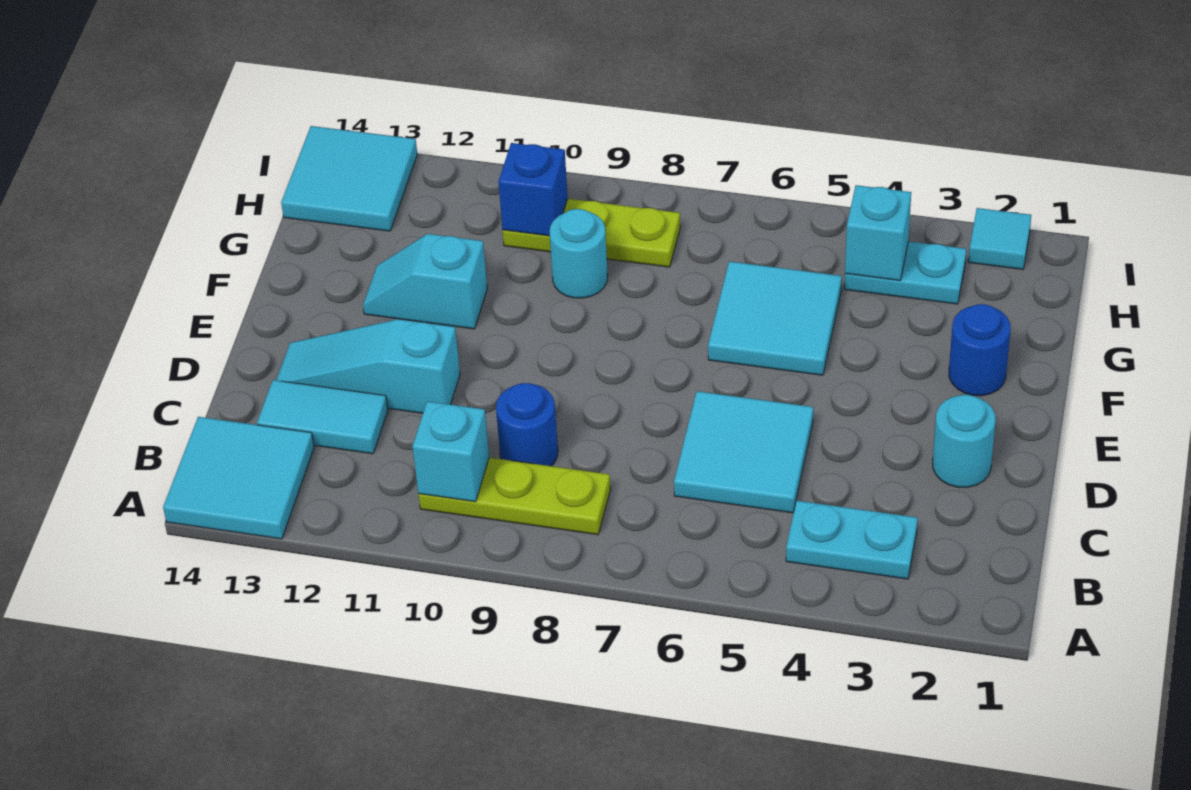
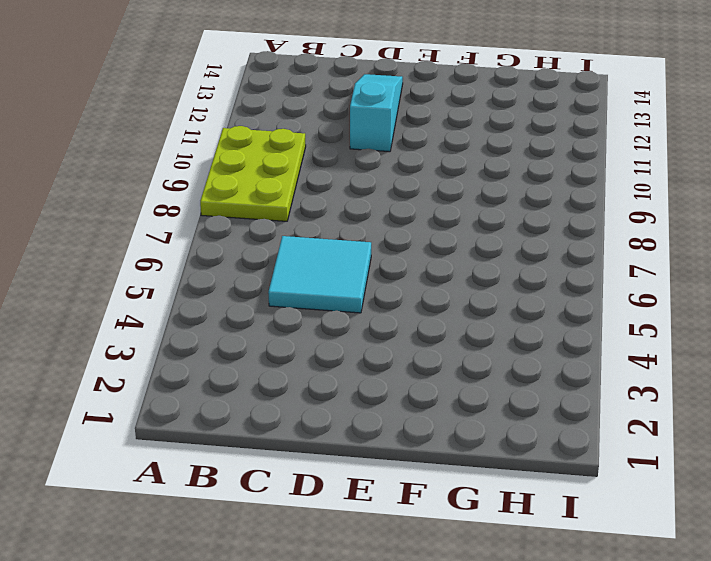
lime 2x3 plate [200,126,306,221] -> lime 1x3 plate [418,457,610,535]
none -> cyan 2x2 tile [163,417,314,539]
none -> cyan 1x2 plate [786,501,918,579]
none -> blue 1x1 round brick [496,383,558,466]

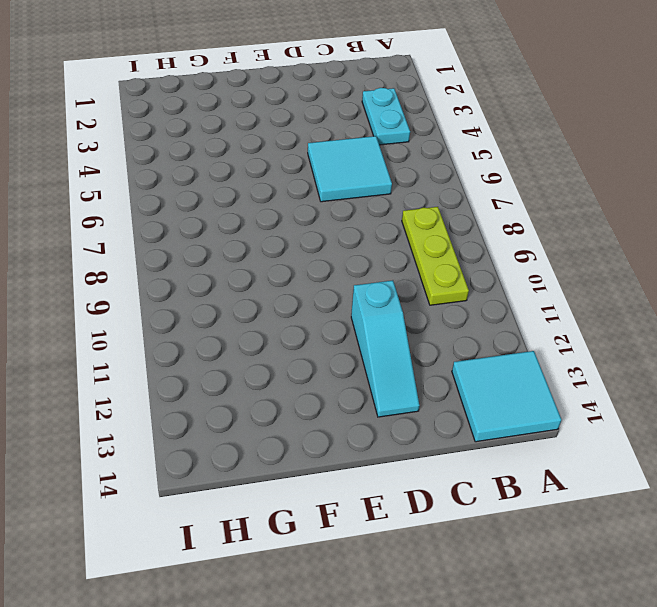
none -> blue 1x1 round brick [496,383,558,466]
none -> cyan 1x2 tile [257,380,388,454]
none -> cyan 1x1 round brick [933,395,996,487]

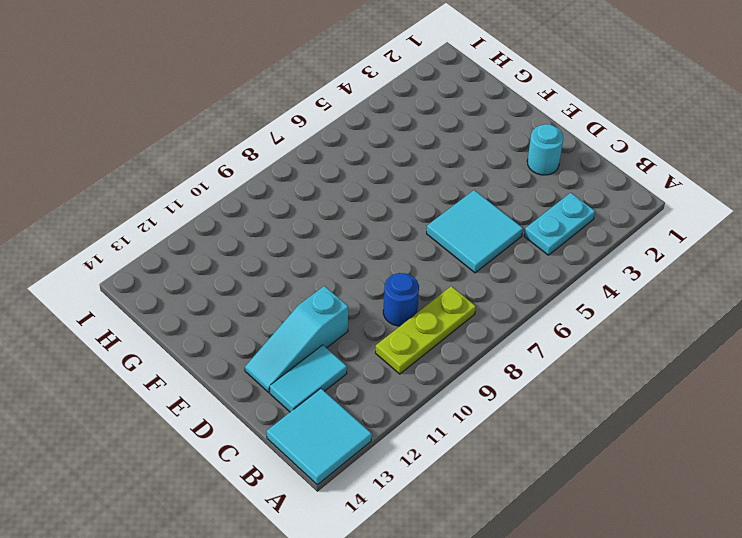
none -> blue 1x1 round brick [949,304,1011,396]
none -> cyan 2x2 tile [708,261,842,375]
none -> cyan 1x2 slope [363,234,487,329]

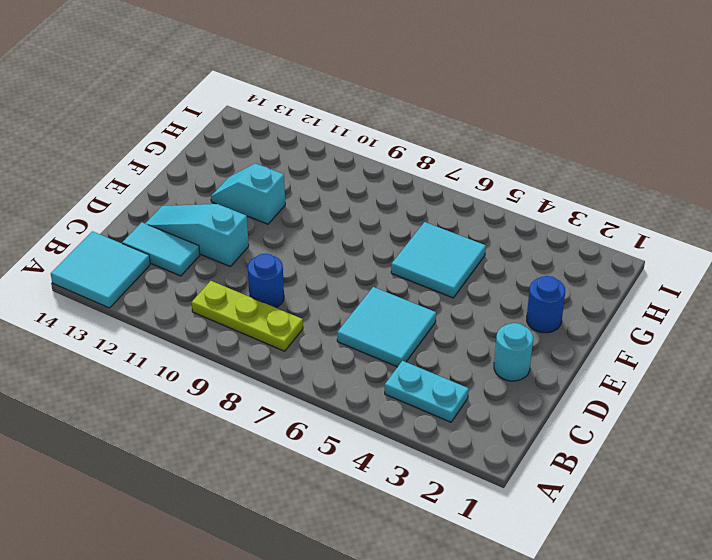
none -> cyan 1x1 round brick [550,209,608,298]
none -> cyan 1x2 plate [844,241,966,304]
none -> lime 1x3 plate [503,199,680,267]

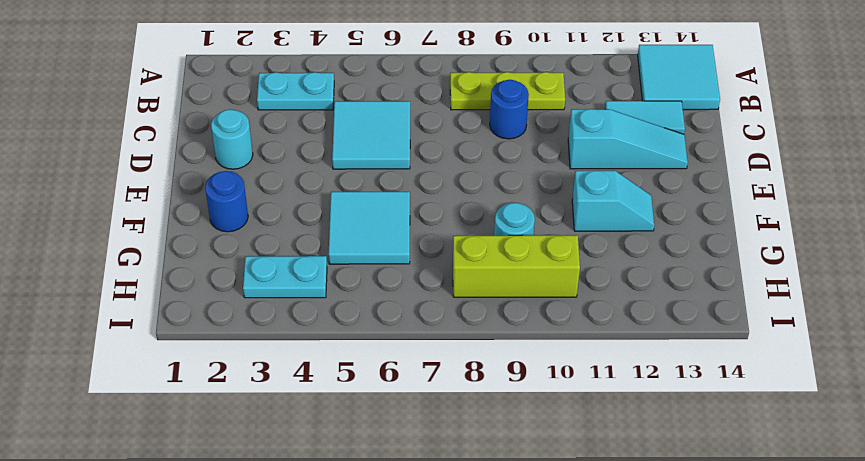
lime 1x3 brick [453,235,580,297] -> lime 1x3 plate [503,199,680,267]
none -> cyan 2x2 tile [281,126,417,231]
none -> cyan 1x1 tile [968,208,1031,269]
none -> cyan 1x1 brick [412,401,489,502]

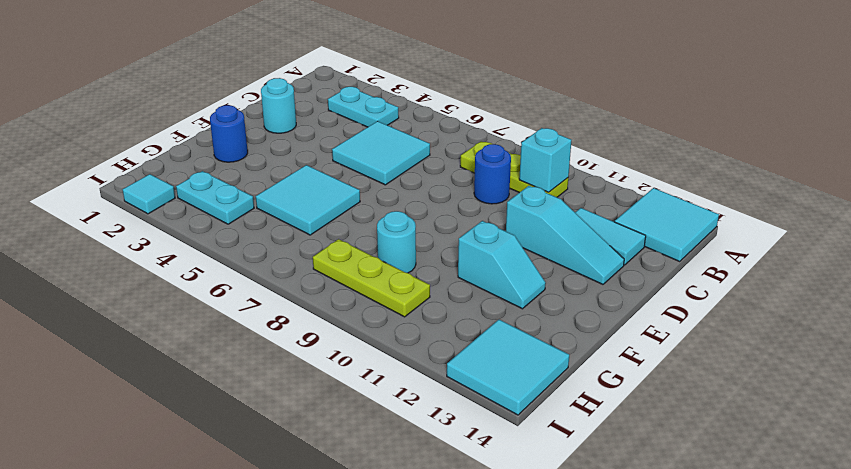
none -> cyan 1x1 brick [845,185,911,281]
none -> blue 1x1 brick [498,143,568,236]

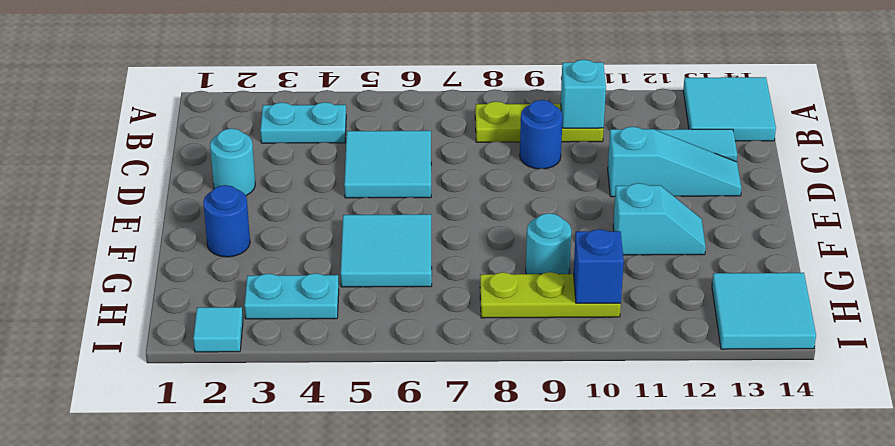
none -> cyan 1x1 brick [845,185,911,281]

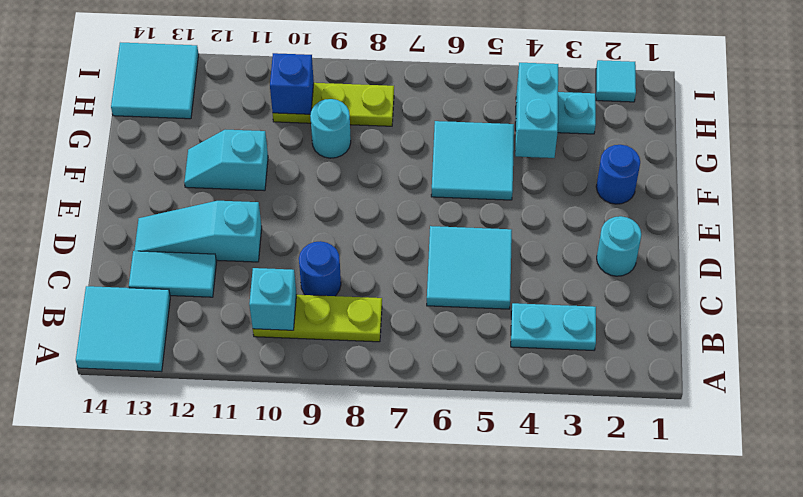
cyan 1x2 brick [515,63,558,158] -> cyan 1x1 brick [845,185,911,281]

